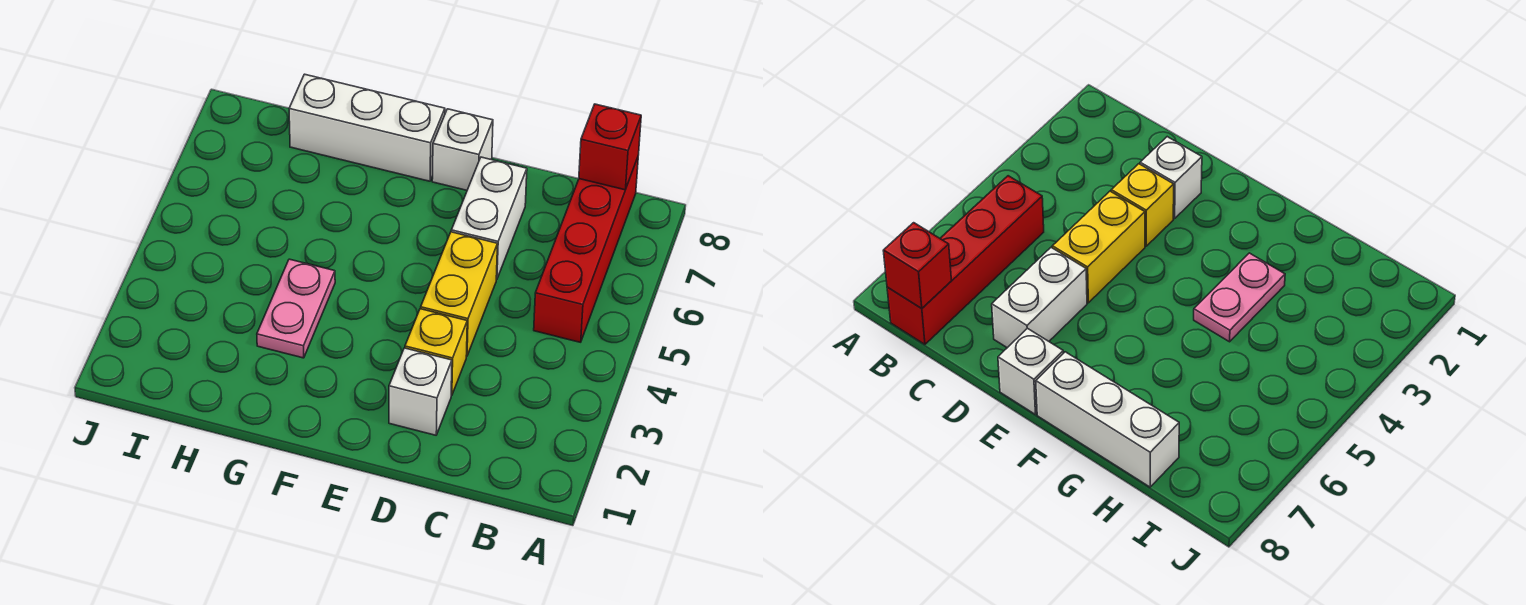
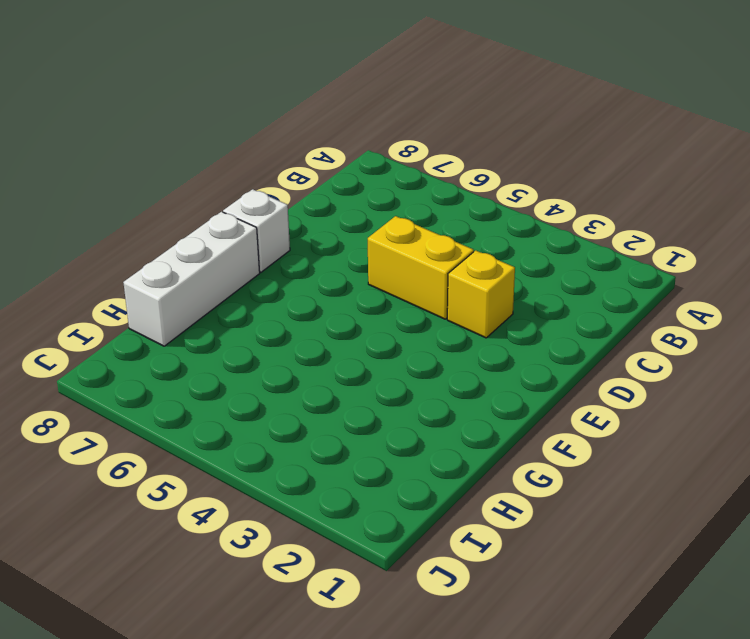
none -> red 1x4 brick [534,157,638,342]
none -> white 1x1 brick [389,348,452,435]

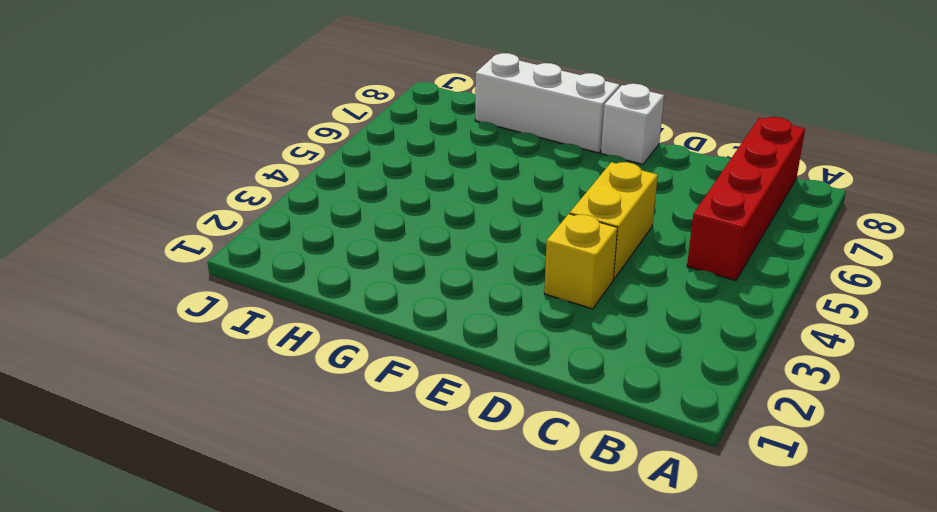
none -> white 1x1 brick [389,348,452,435]
none -> white 1x2 brick [451,157,527,280]

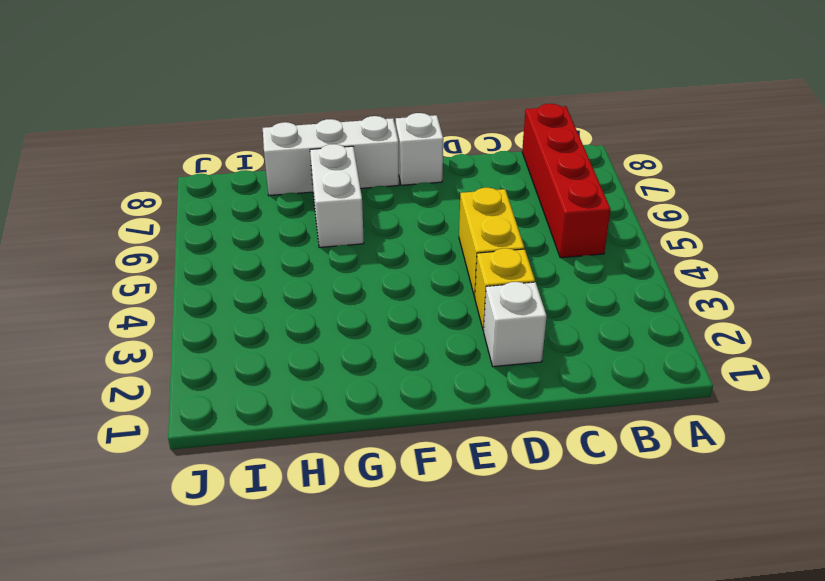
white 1x2 brick [310,144,364,247] -> white 1x2 brick moved to [451,157,527,280]
none -> pink 1x2 plate [257,259,335,358]
none -> red 1x1 brick [579,104,641,190]

